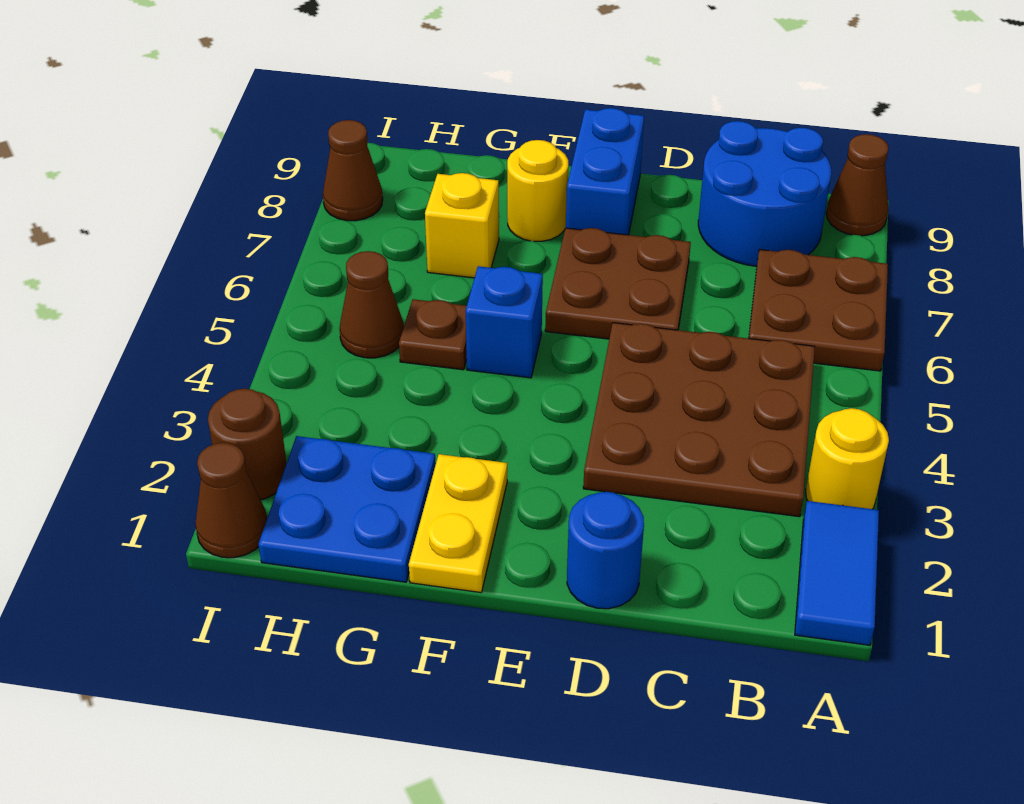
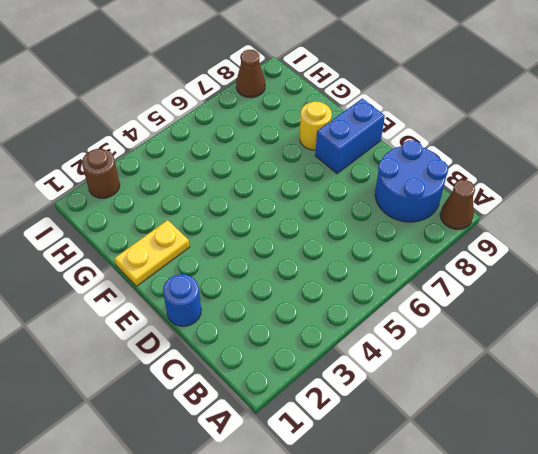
none -> blue 1x2 tile [795,501,879,645]
none -> yellow 1x1 round brick [806,408,889,509]
none -> brown 2x2 plate [749,249,888,371]

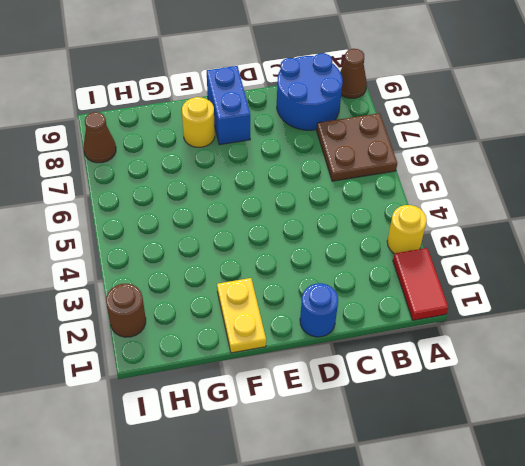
red 1x2 tile [393,248,448,320] -> blue 1x2 tile [795,501,879,645]
none -> brown 3x3 plate [583,323,815,517]
none -> brown 2x2 plate [545,228,691,339]
none -> blue 1x1 brick [466,266,543,378]

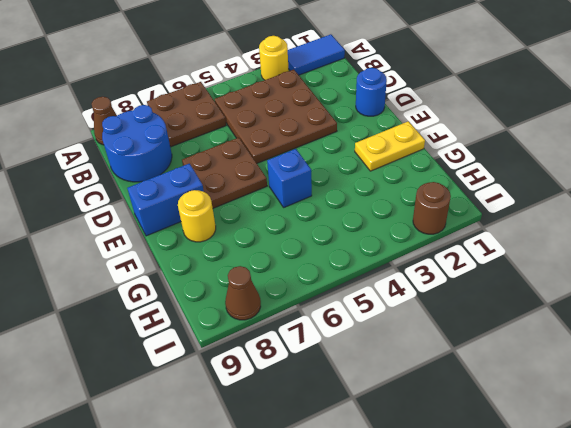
none -> blue 2x2 plate [259,436,436,582]
none -> brown 1x1 plate [399,299,467,370]
none -> yellow 1x1 brick [425,173,499,278]

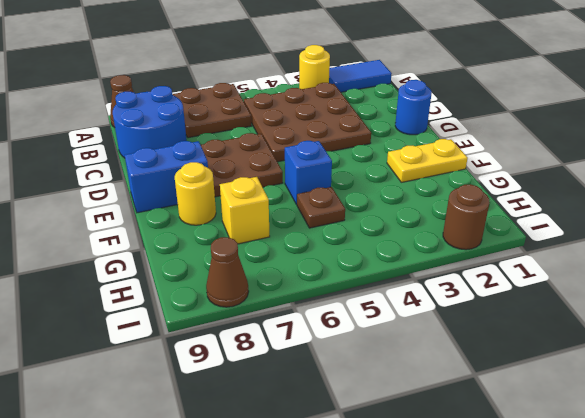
none -> blue 2x2 plate [259,436,436,582]
none -> brown 1x1 cone [339,251,404,358]
none -> brown 1x1 cone [195,443,267,558]

